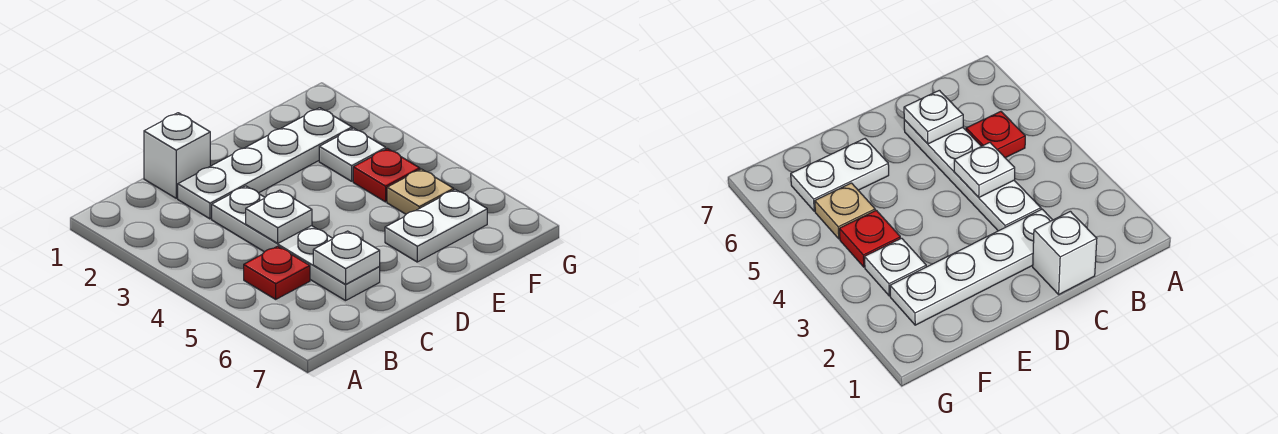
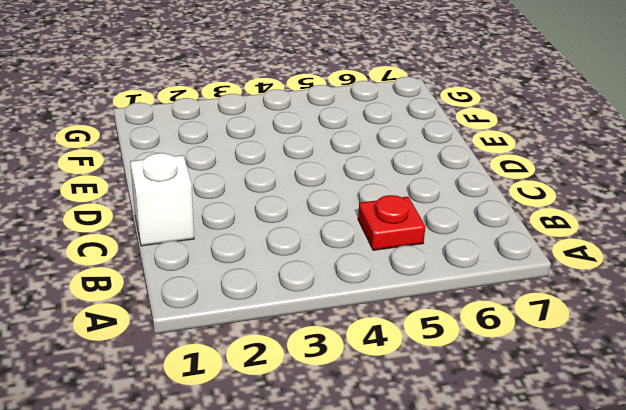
none -> white 1x4 plate [178,108,352,219]
none -> white 1x4 plate [212,186,380,301]

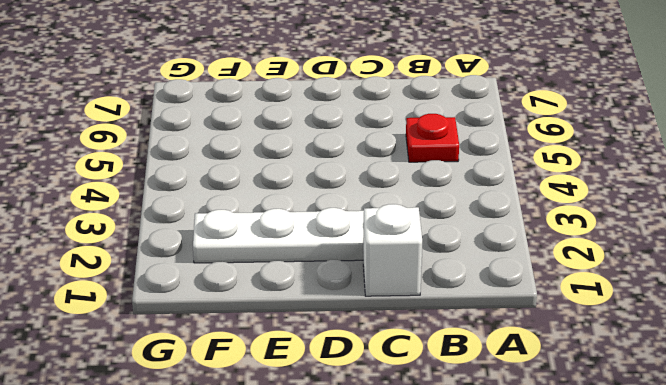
none -> white 1x4 plate [212,186,380,301]
none -> white 1x2 plate [385,190,487,262]

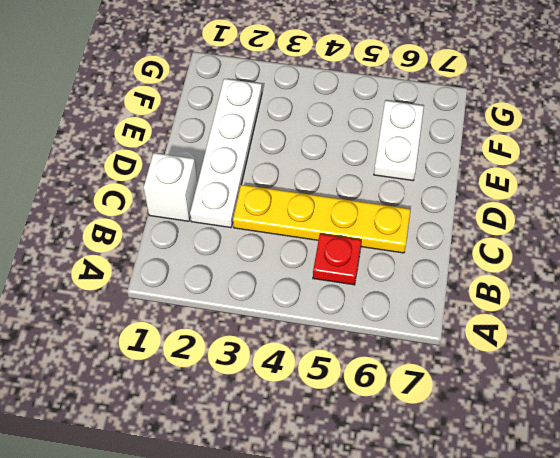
yellow 1x4 plate [233,185,411,253] -> white 1x4 plate [212,186,380,301]
none -> white 1x1 plate [319,128,386,181]
none -> red 1x1 plate [353,149,420,202]

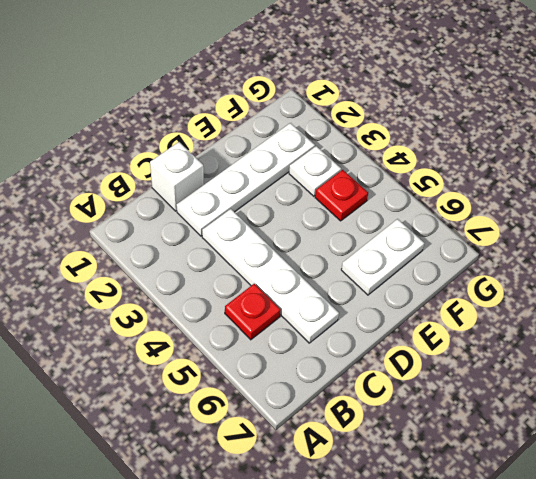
none -> tan 1x1 plate [387,169,454,214]
none -> white 1x1 plate [246,190,312,243]

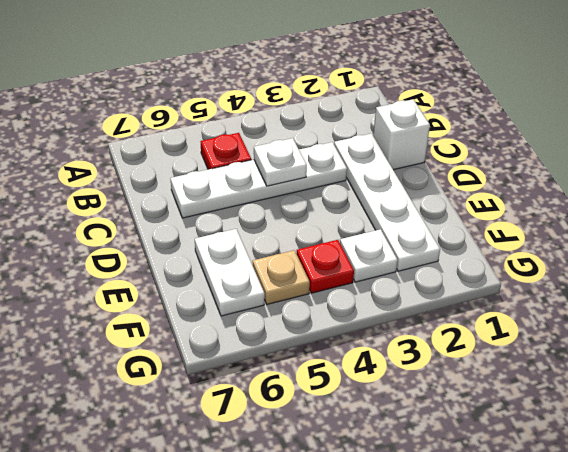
none -> white 1x1 plate [313,231,380,284]

